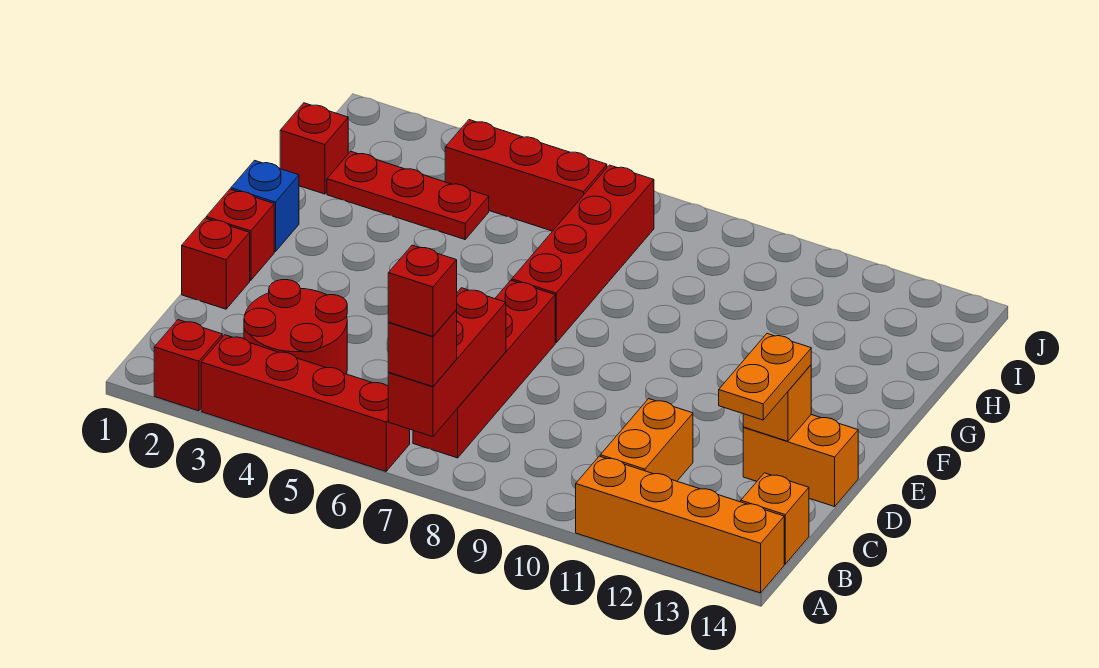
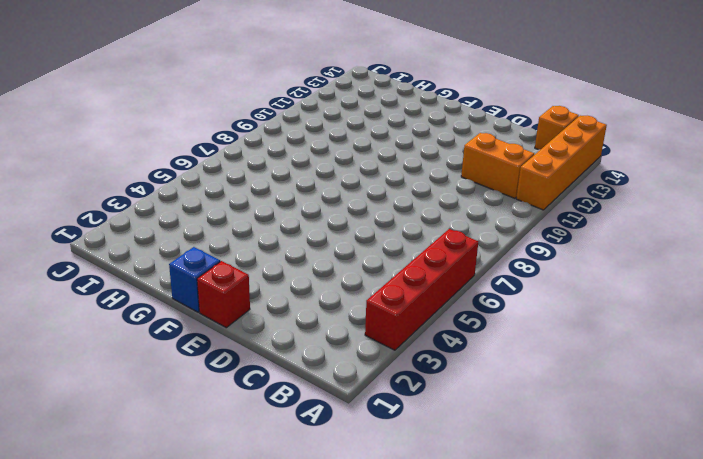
none -> red 1x1 brick [154,320,222,411]
none -> red 2x2 round brick [244,280,347,374]
none -> red 1x4 brick [413,280,555,458]

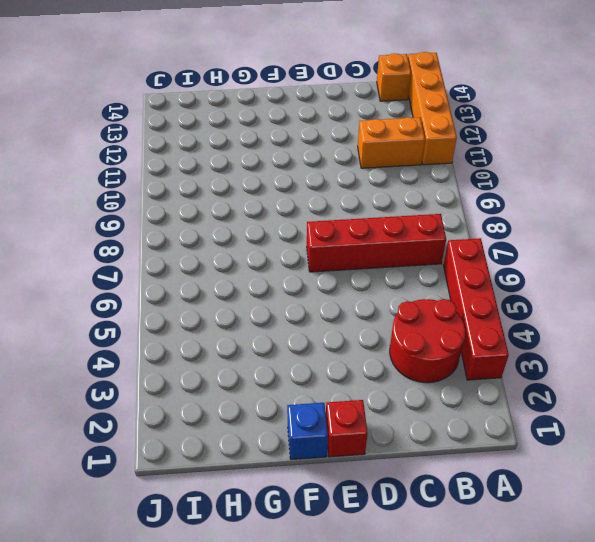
none -> red 1x1 brick [154,320,222,411]
none -> red 1x1 brick [182,218,250,309]
none -> orange 1x2 brick [743,415,858,507]

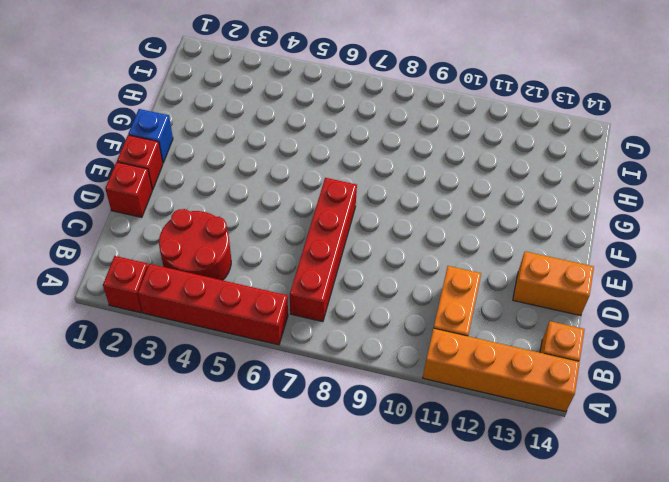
none -> red 1x4 brick [512,165,654,343]
none -> red 1x1 brick [280,103,348,194]
none -> red 1x3 plate [327,151,489,239]

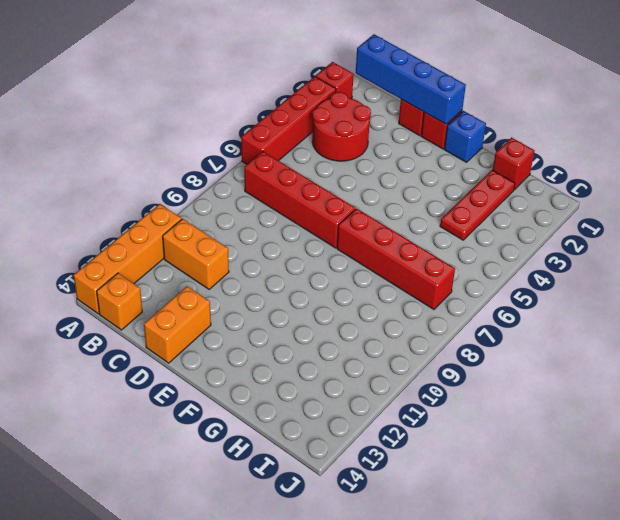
blue 1x4 brick [356,34,466,124] -> none
none -> red 1x3 brick [445,120,607,231]
none -> red 1x3 brick [388,288,506,437]
none -> orange 1x1 brick [743,365,811,441]

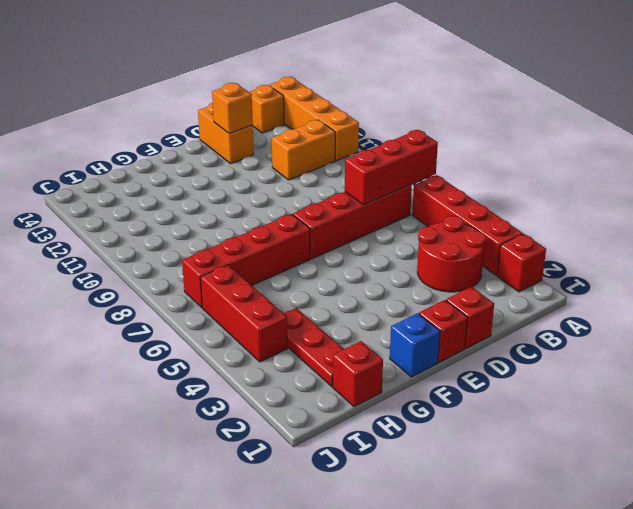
none -> red 1x1 brick [388,310,457,387]
none -> orange 1x2 plate [719,334,811,420]
none -> red 1x1 brick [388,245,457,336]

